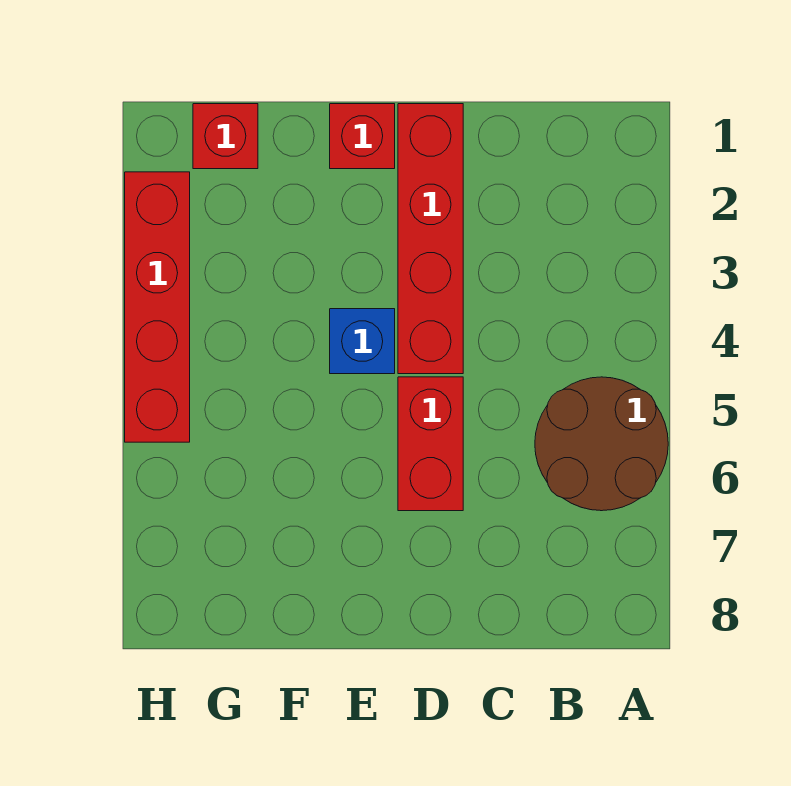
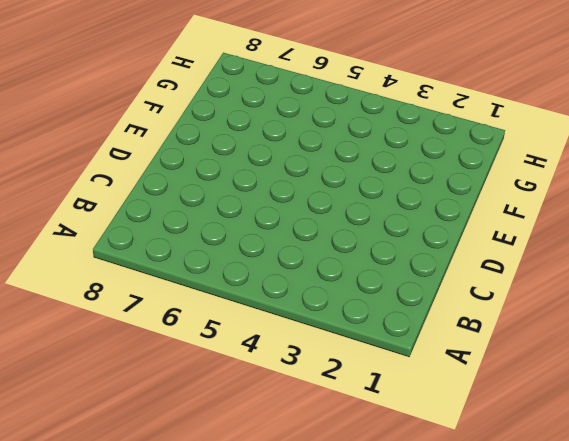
none -> brown 2x2 round brick [535,377,668,511]
none -> red 1x4 brick [398,104,463,374]

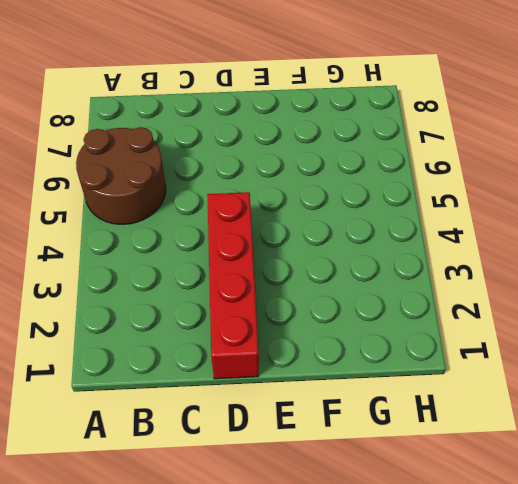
none -> red 1x2 brick [398,377,463,511]
none -> red 1x1 brick [330,104,395,169]

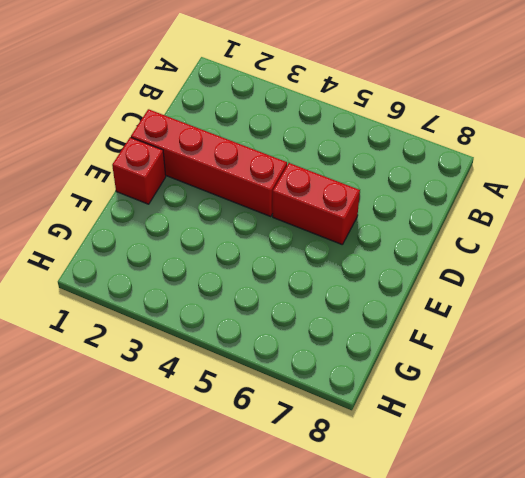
none -> brown 2x2 round brick [535,377,668,511]
none -> blue 1x1 brick [330,309,395,374]

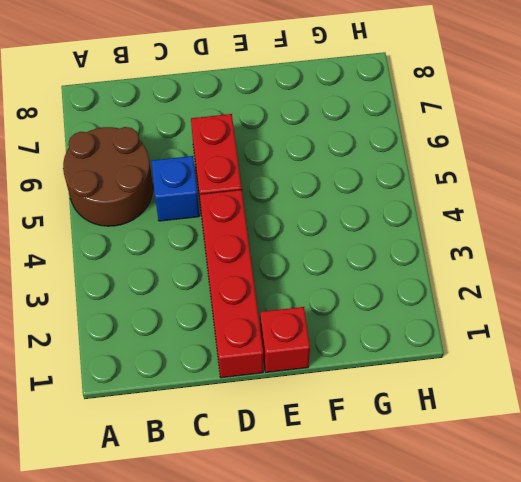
blue 1x1 brick [151,156,199,221] -> blue 1x1 brick moved to [330,309,395,374]
none -> red 1x1 brick [193,104,258,169]
none -> red 1x4 brick [125,172,190,442]

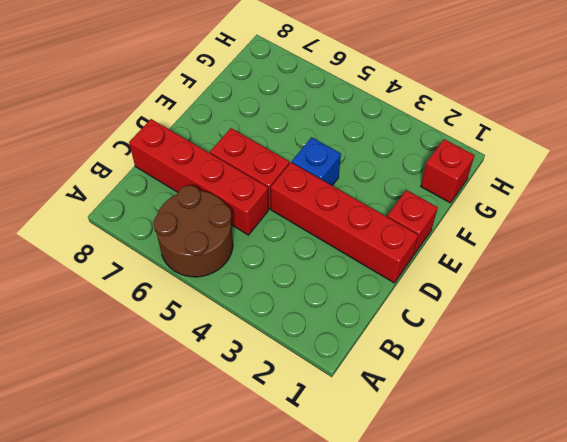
red 1x4 brick [129,119,269,235] -> red 1x4 brick moved to [125,172,190,442]

